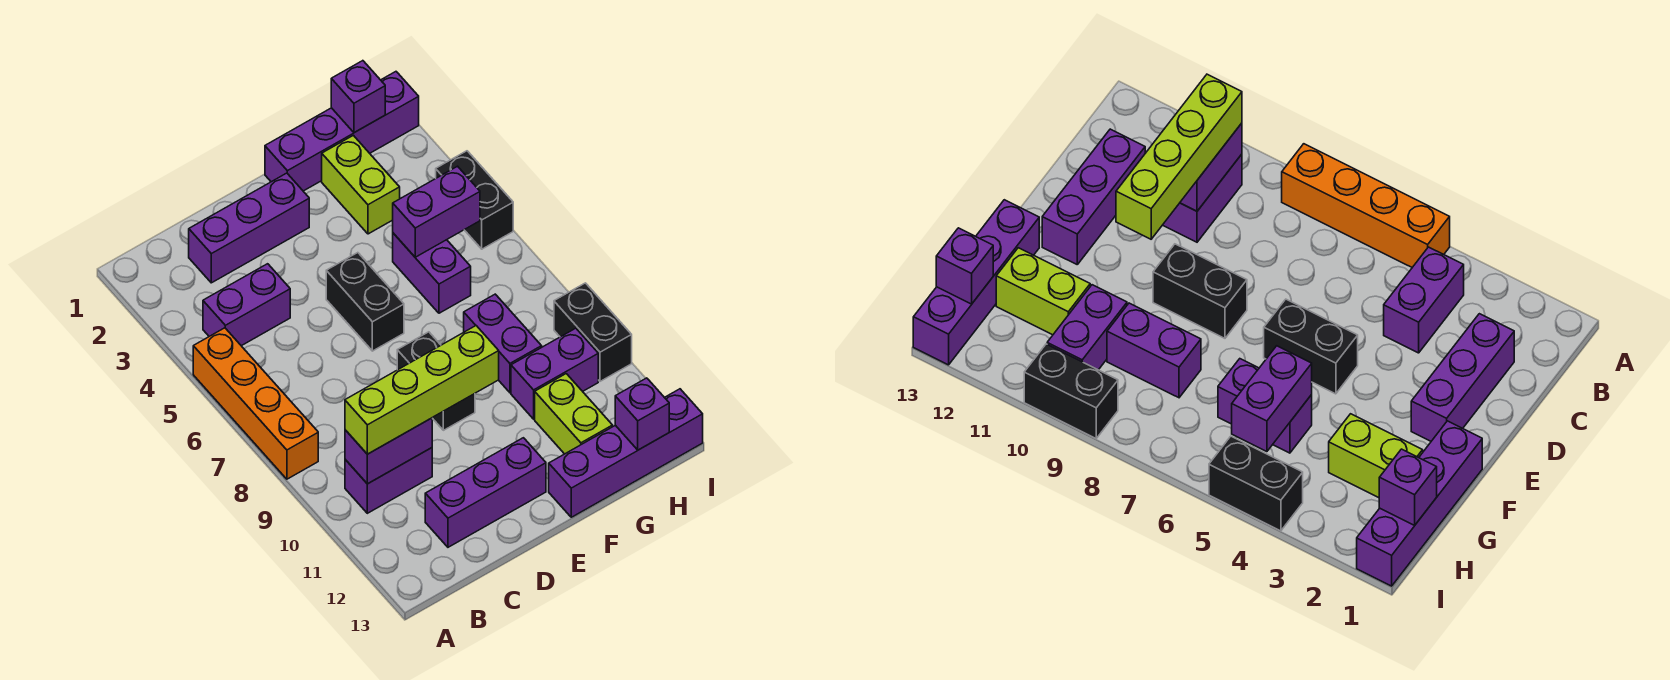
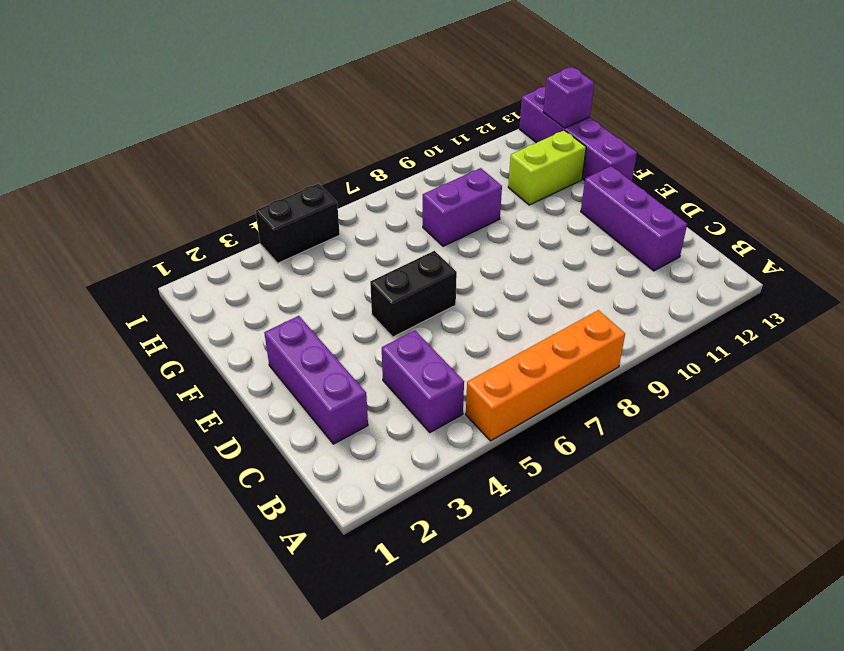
none -> purple 1x2 brick [345,448,432,513]
none -> black 1x2 brick [397,332,475,430]
none -> purple 1x4 brick [265,72,419,191]

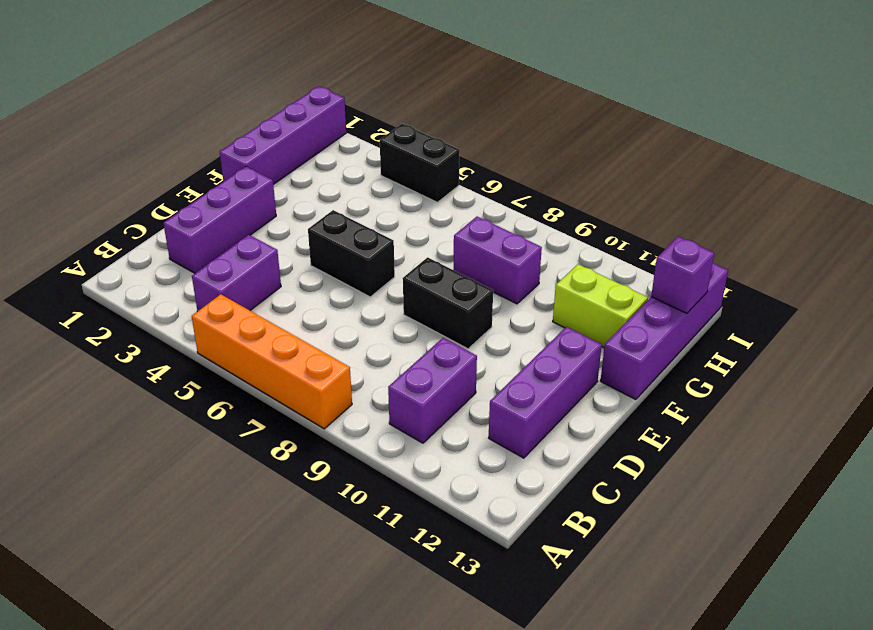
none -> lime 1x2 brick [322,135,400,234]
none -> purple 1x2 brick [393,233,471,313]
none -> purple 1x2 brick [511,328,598,419]

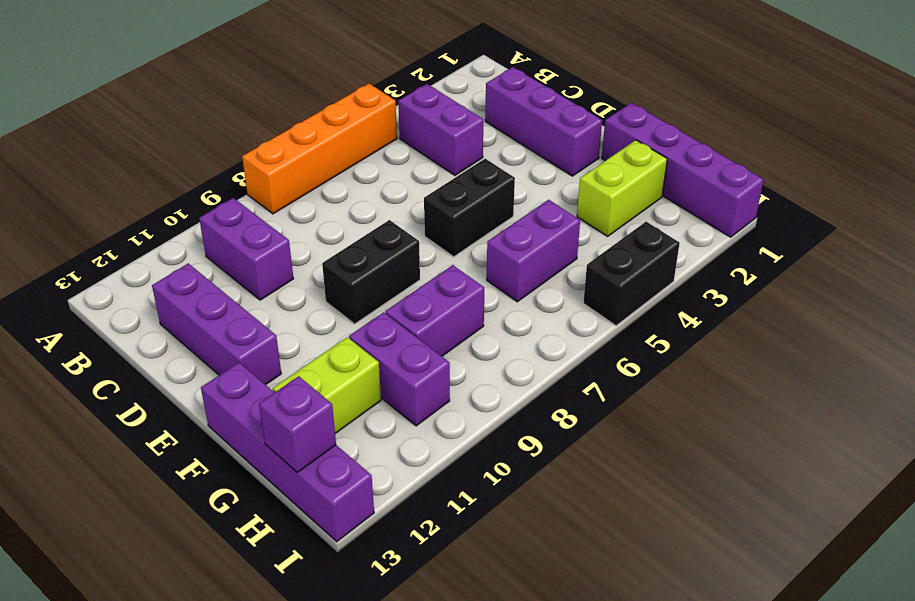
none -> black 1x2 brick [554,283,632,381]
none -> purple 1x2 brick [345,418,432,484]
none -> purple 1x2 brick [393,166,480,257]

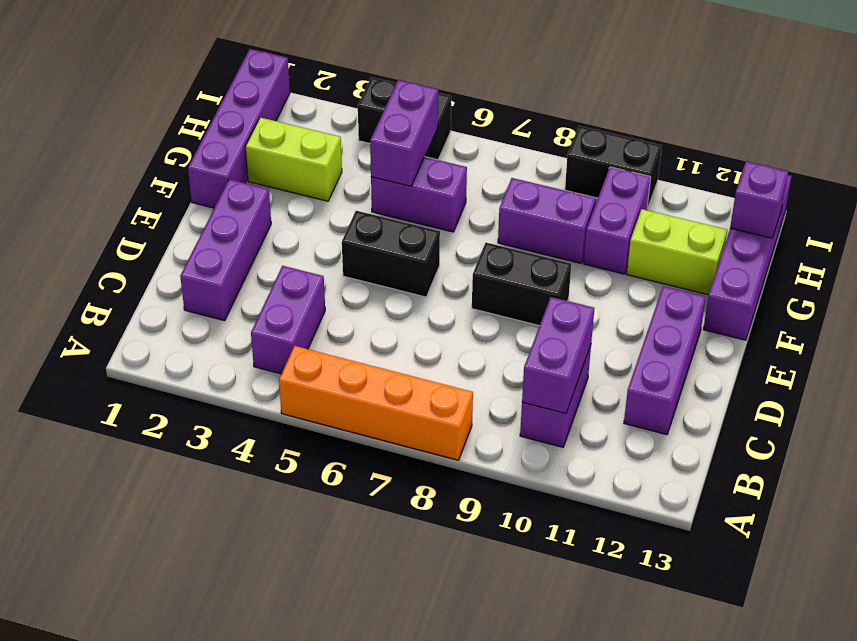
none -> purple 1x1 brick [331,61,385,133]
none -> lime 1x4 brick [345,326,499,454]

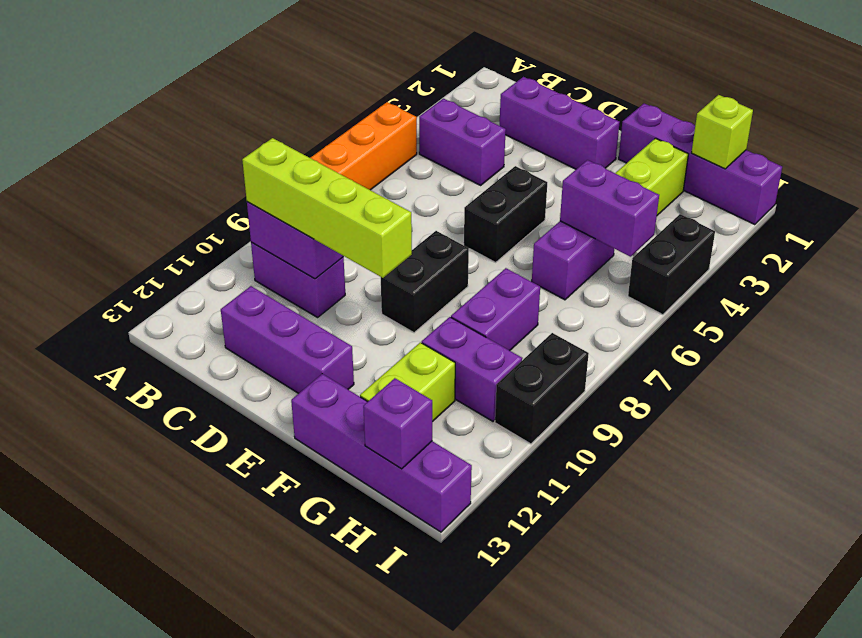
lime 1x1 brick [692,95,753,169] -> purple 1x1 brick [331,61,385,133]

